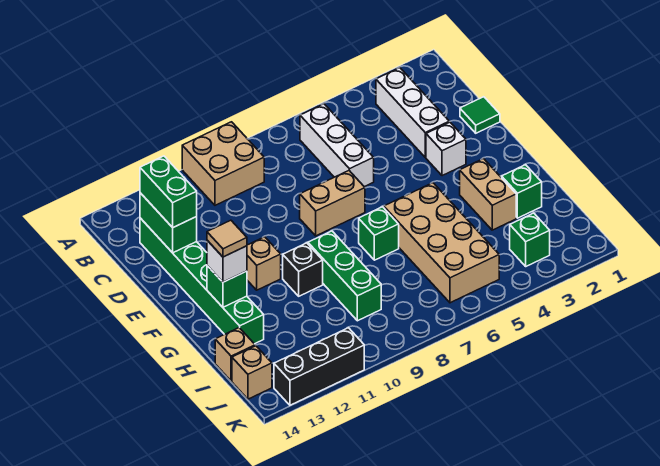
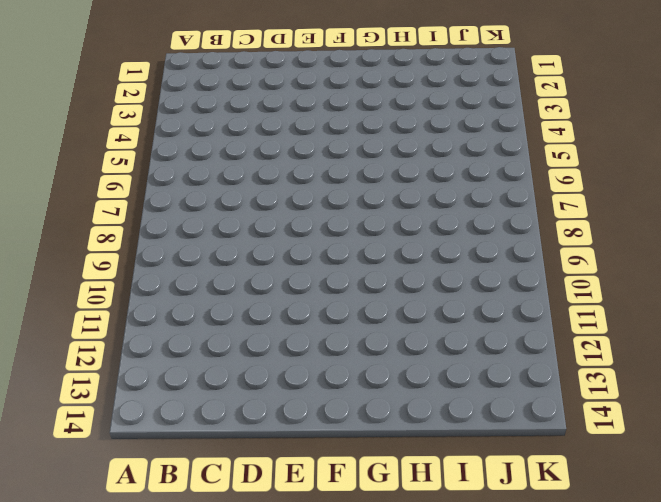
none -> tan 2x2 brick [182,122,264,205]
none -> white 1x3 brick [376,68,449,157]
none -> white 1x3 brick [300,104,374,187]

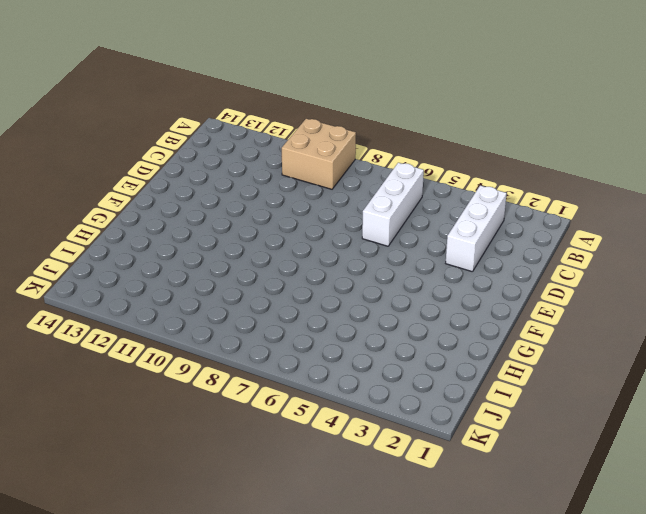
none -> green 1x6 brick [140,218,264,344]
none -> green 1x1 tile [460,97,500,133]
none -> white 1x1 brick [426,122,466,176]

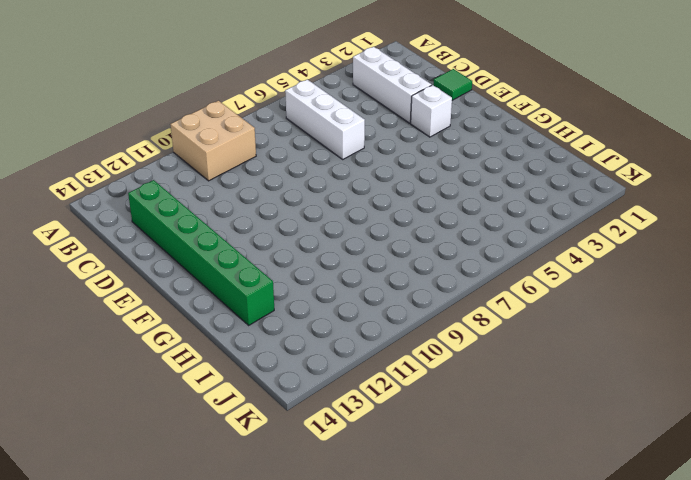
none -> tan 1x2 brick [300,171,365,236]
none -> tan 1x1 brick [247,237,281,290]
none -> tan 1x2 brick [460,159,516,230]

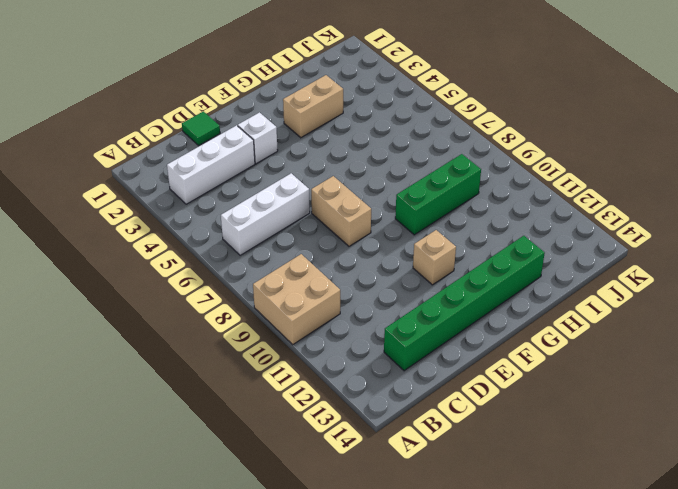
none -> tan 2x4 brick [384,183,499,303]
none -> green 1x1 brick [359,207,399,260]
none -> black 1x1 brick [283,243,323,296]

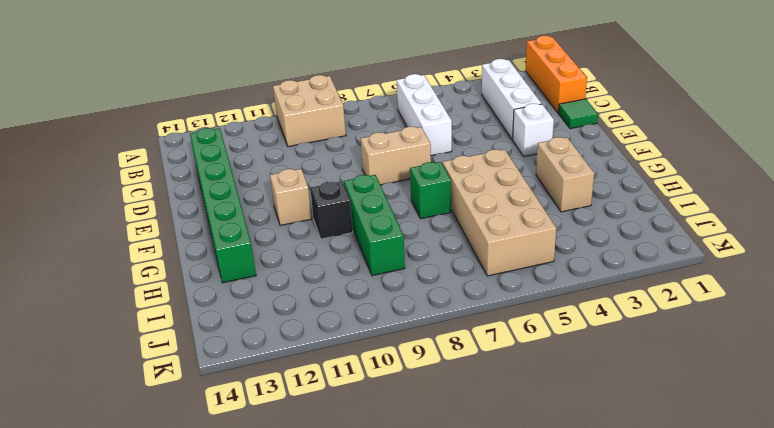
orange 1x3 brick [526,36,587,113] -> none
none -> green 1x1 brick [502,165,542,218]
none -> tan 1x1 brick [215,328,255,381]
none -> green 1x1 brick [510,213,550,266]

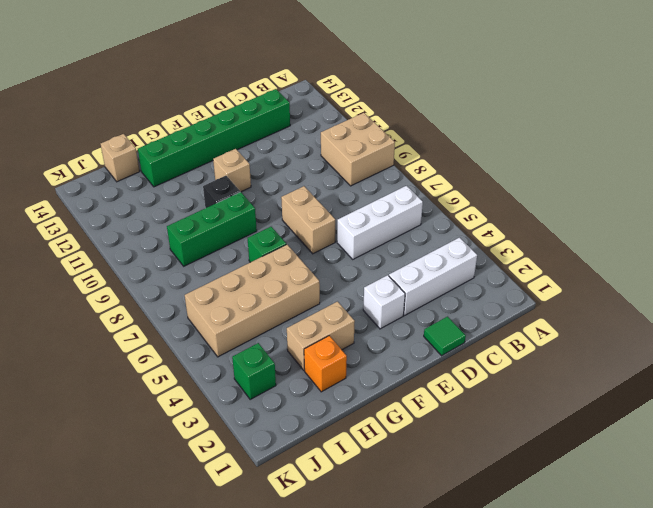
orange 1x1 brick [304,336,347,392] -> green 1x1 brick [502,165,542,218]
none -> tan 1x1 brick [232,346,272,399]
none -> black 1x3 brick [274,328,364,405]
none -> green 1x2 brick [140,193,197,253]

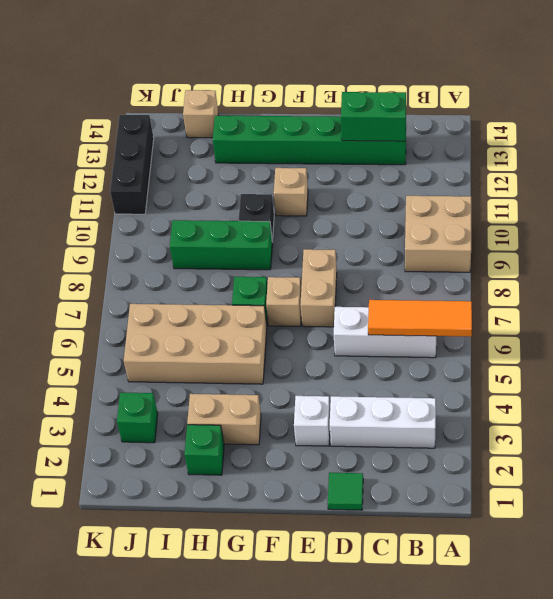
orange 1x3 tile [368,300,472,337] -> none
tan 1x1 brick [266,277,301,326] -> tan 1x1 brick moved to [232,346,272,399]
none -> green 1x1 brick [207,266,247,307]
none -> green 1x2 brick [140,156,197,228]
none -> white 1x1 brick [207,240,247,282]

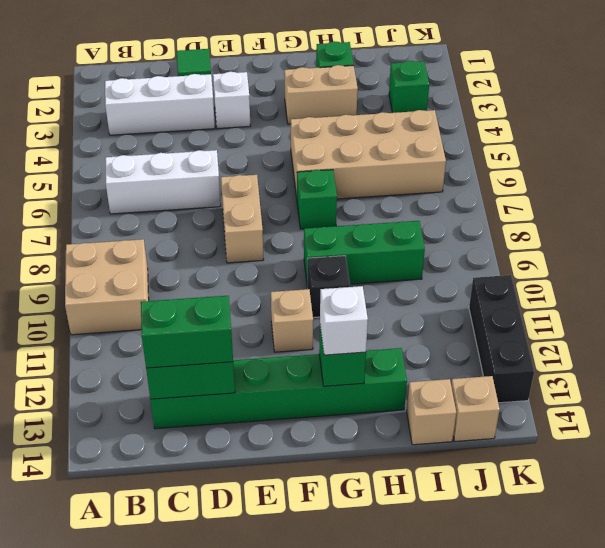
none -> tan 1x1 tile [207,220,247,257]

